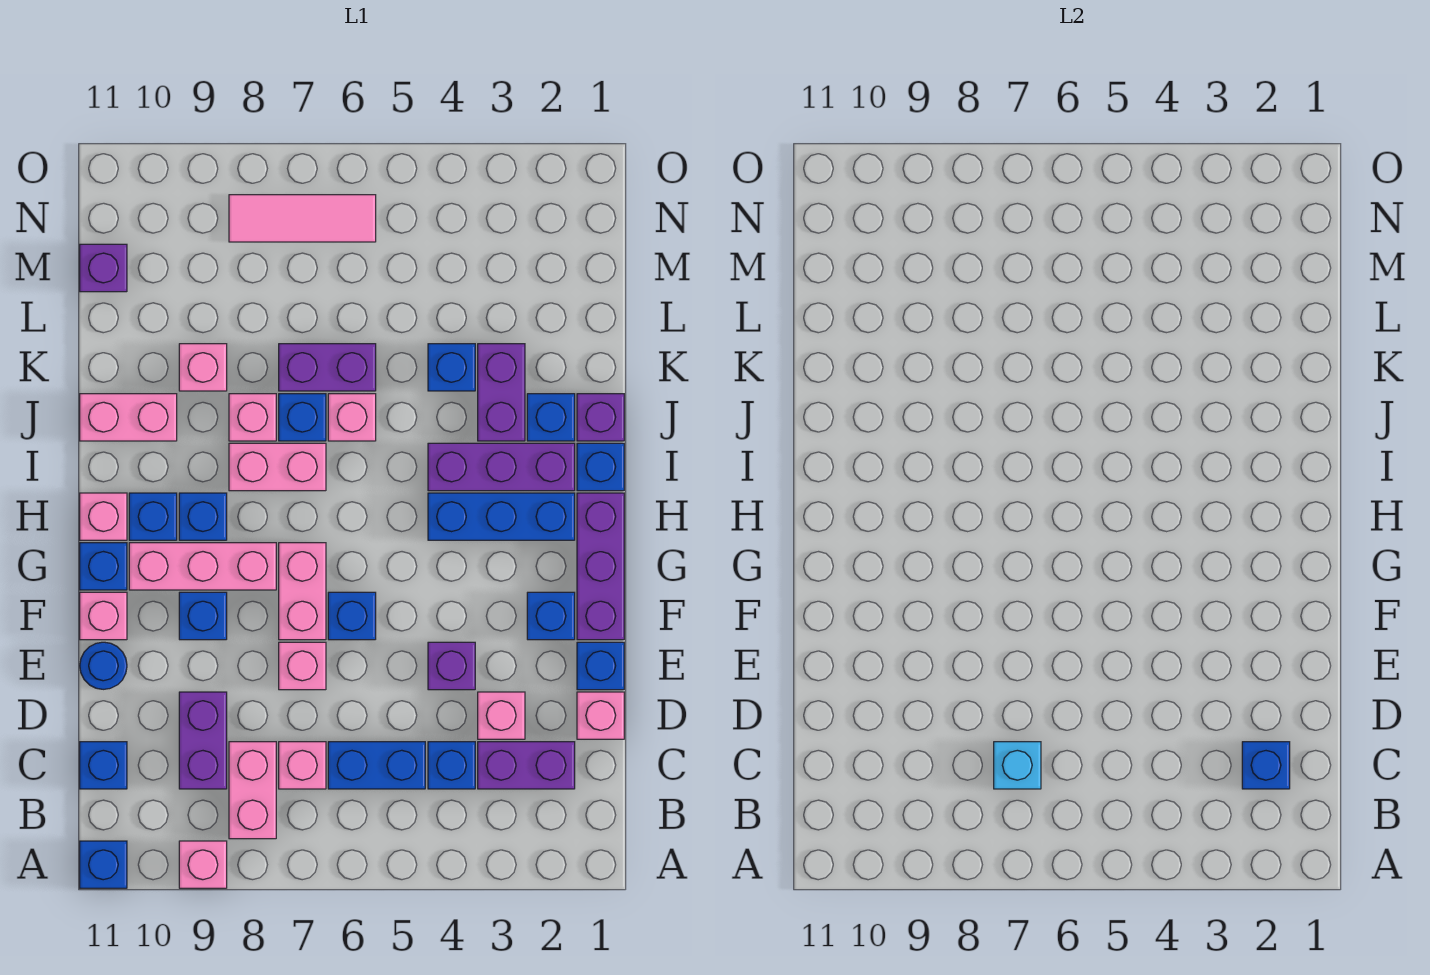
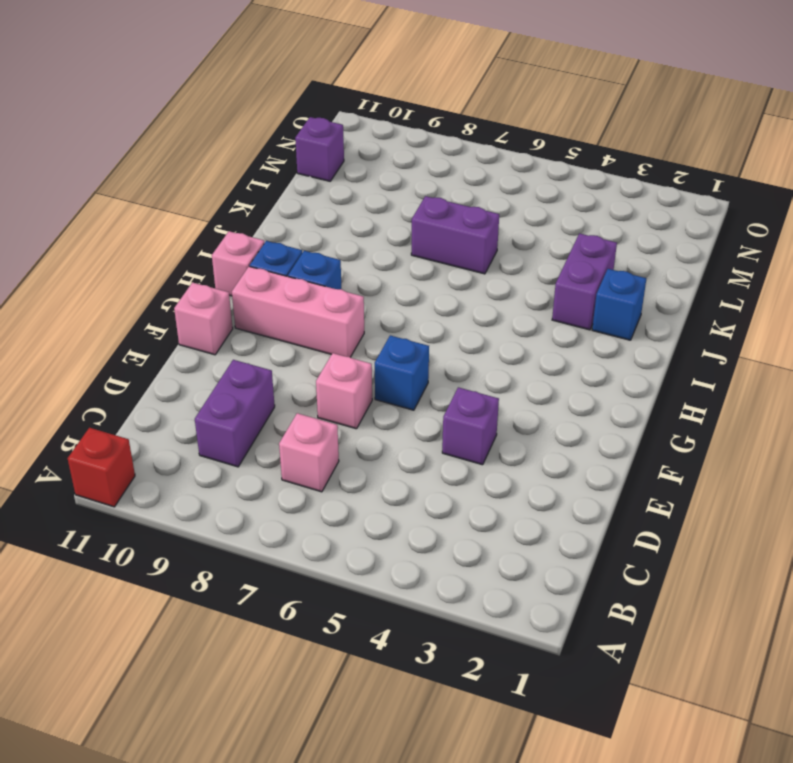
red 1x1 brick [68,428,135,507] -> blue 1x1 brick [80,841,127,888]
none -> pink 1x1 brick [179,841,227,888]
none -> pink 1x2 brick [229,742,276,839]
none -> purple 1x2 brick [478,742,575,789]
none -> blue 1x1 brick [428,742,475,789]

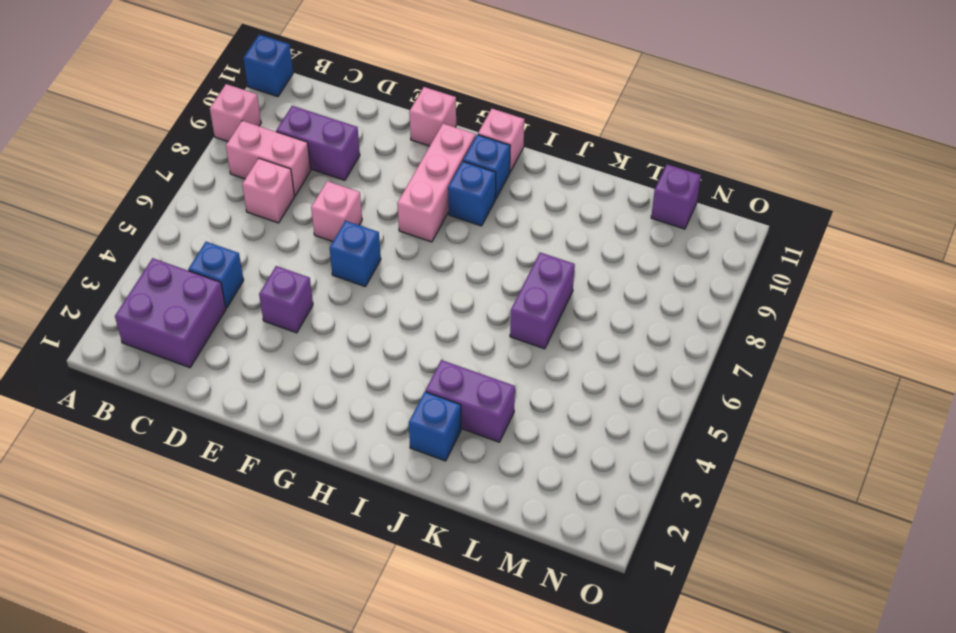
purple 2x2 brick [115,258,226,368] -> purple 1x2 brick [478,742,575,789]
none -> blue 1x2 brick [328,742,425,789]
none -> blue 1x1 brick [80,742,127,789]
none -> pink 1x1 brick [577,692,624,739]
none -> pink 1x1 brick [478,692,525,739]

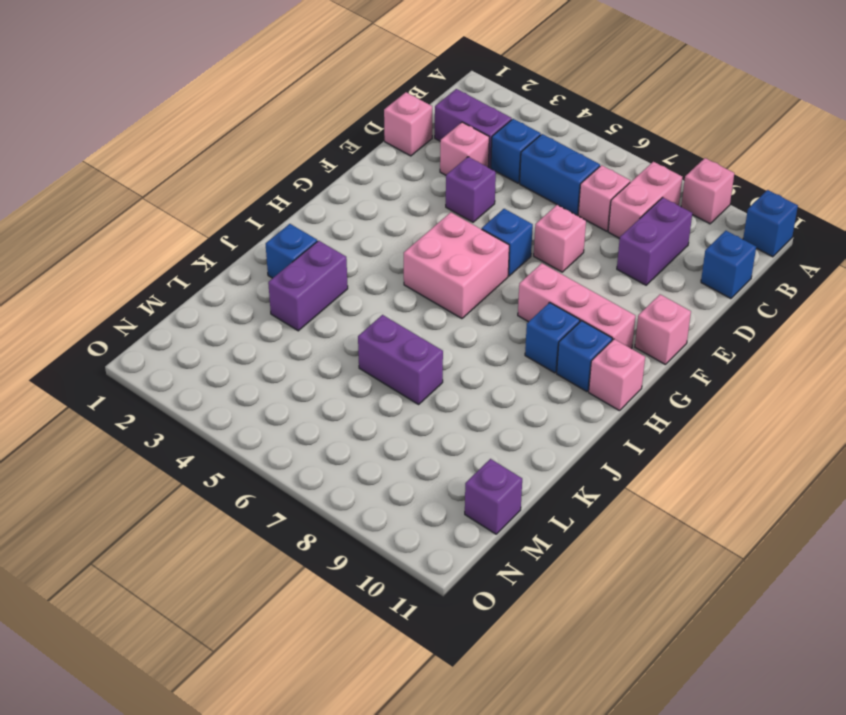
pink 2x2 brick [404,212,509,319] -> none
none -> blue 1x1 brick [577,642,624,690]
none -> blue 1x1 round brick [80,642,127,689]
none -> purple 1x3 brick [577,493,624,640]
none -> blue 1x1 brick [527,592,575,640]

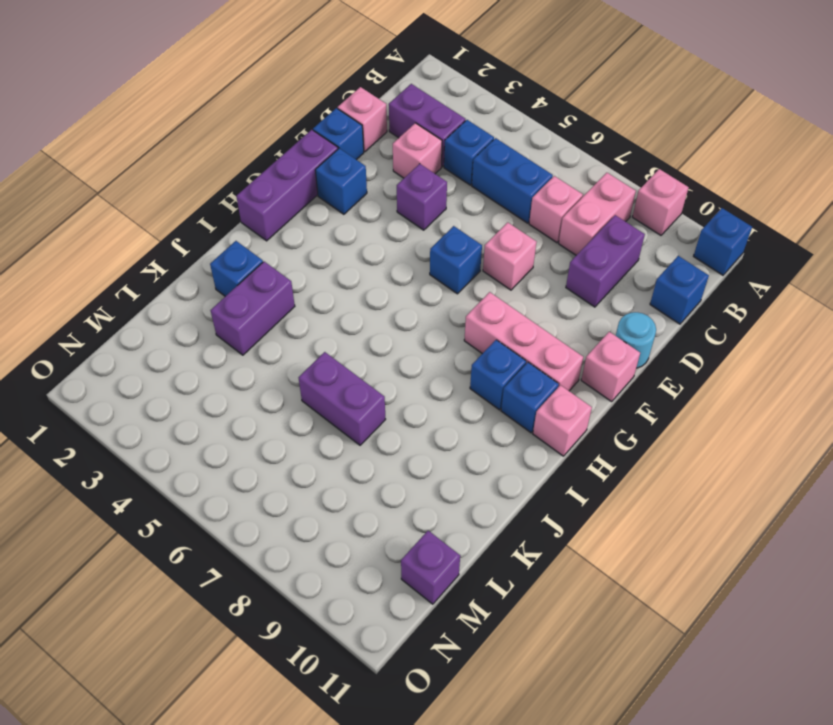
cyan 1x1 round brick [616,312,656,368] -> blue 1x1 round brick [80,642,127,689]
none -> pink 1x2 brick [279,543,326,640]
none -> blue 1x1 brick [179,592,227,640]
none -> blue 1x1 brick [80,543,127,590]
none -> blue 1x3 brick [428,493,575,540]

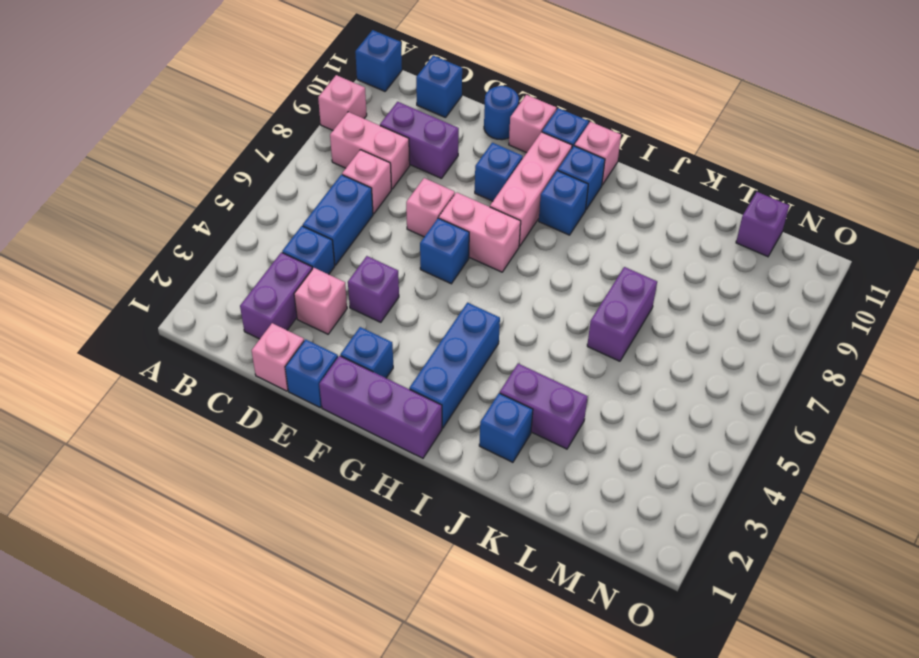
none -> blue 1x1 brick [577,443,624,491]
none -> purple 1x3 brick [428,443,575,491]
none -> pink 1x2 brick [229,443,326,491]
none -> purple 1x1 brick [577,394,624,441]

